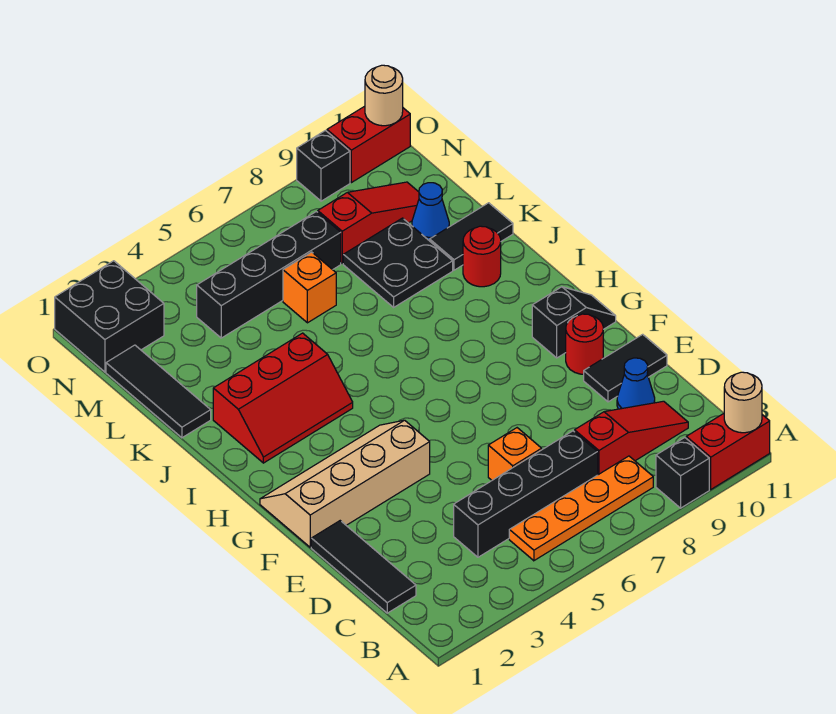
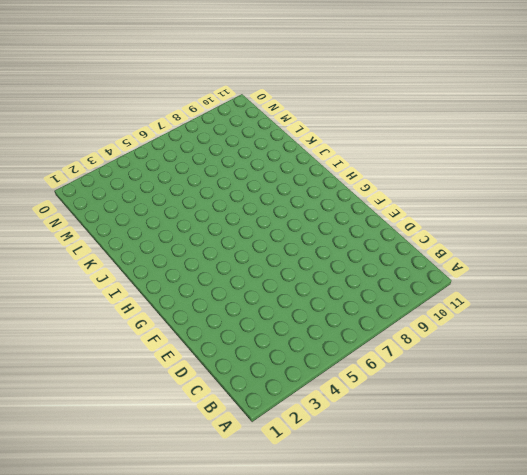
none -> black 1x1 brick [656,438,709,508]
none -> red 1x2 brick [686,414,770,489]
none -> orange 1x4 plate [509,456,653,561]

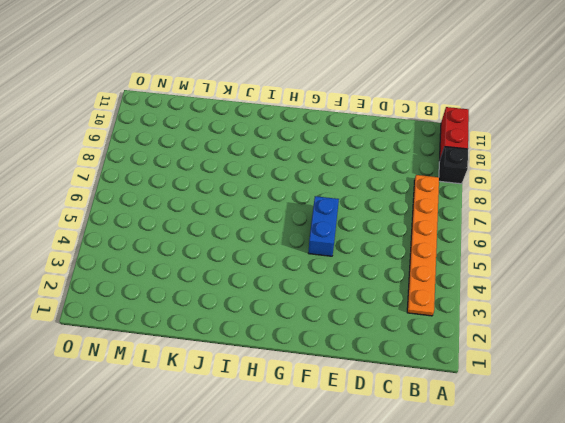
orange 1x6 plate [407,175,439,316] -> orange 1x4 plate [509,456,653,561]
blue 1x2 brick [309,196,339,256] -> none
none -> black 1x3 tile [311,521,416,613]
none -> black 1x4 brick [454,431,598,557]
none -> red 1x3 slope [575,401,688,475]

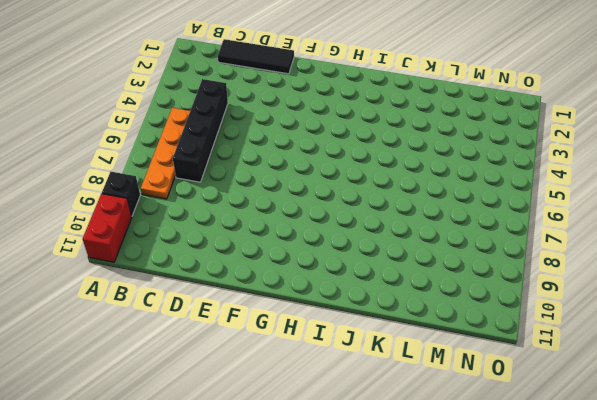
none -> red 1x3 slope [575,401,688,475]
none -> orange 1x1 brick [488,428,542,480]
none -> blue 1x1 cone [617,358,655,409]

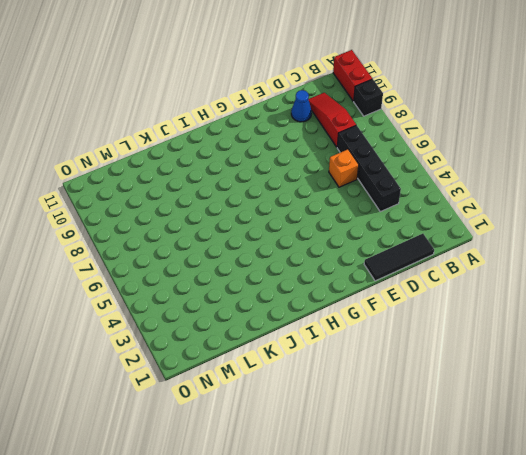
none -> orange 1x4 plate [509,456,653,561]
none -> black 1x2 tile [584,334,667,402]
none -> tan 2x4 slope [260,420,430,547]

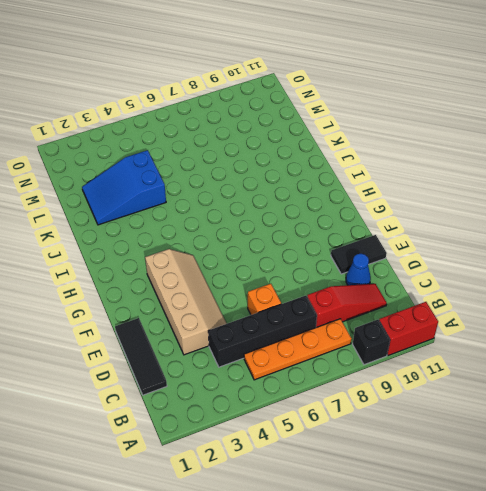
tan 2x4 slope [145,249,227,355] -> tan 2x4 slope turned to [260,420,430,547]
blue 2x3 slope [82,150,166,225] -> none
none -> red 1x1 round brick [566,314,603,374]
none -> black 1x2 slope [532,287,616,358]
none -> red 2x3 slope [213,333,353,463]

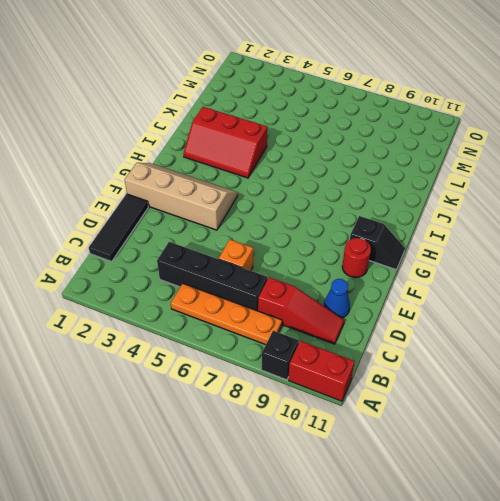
none -> black 1x2 tile [584,334,667,402]
none -> red 1x1 round brick [463,226,501,287]
none -> black 1x3 tile [106,345,211,438]

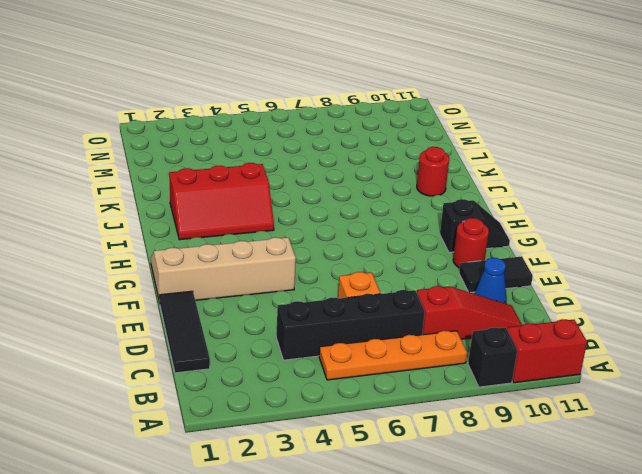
none -> black 1x3 tile [106,345,211,438]
none -> black 2x2 plate [343,218,453,307]
none -> black 1x2 tile [430,203,513,270]

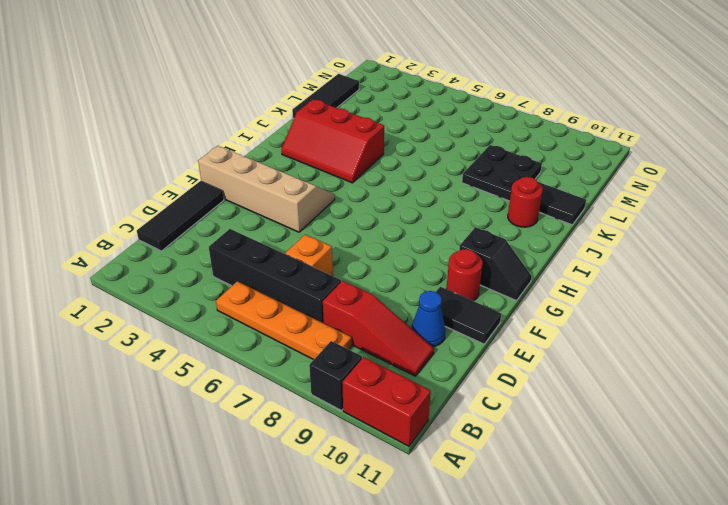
none -> orange 1x1 brick [283,252,336,323]
none -> blue 1x1 cone [412,183,449,241]
none -> black 1x4 brick [197,212,341,338]

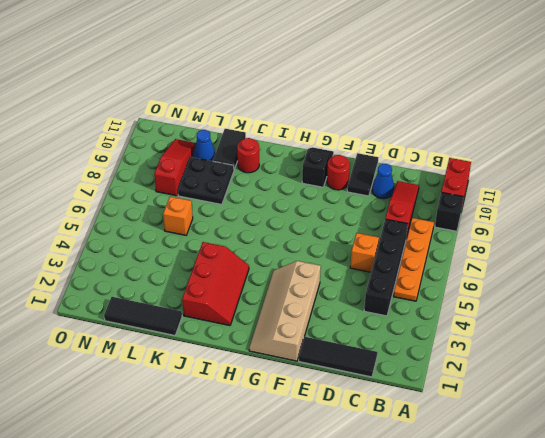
none -> black 1x4 brick [197,212,341,338]
none -> black 2x2 brick [55,261,164,372]
none -> black 1x1 brick [297,131,350,201]

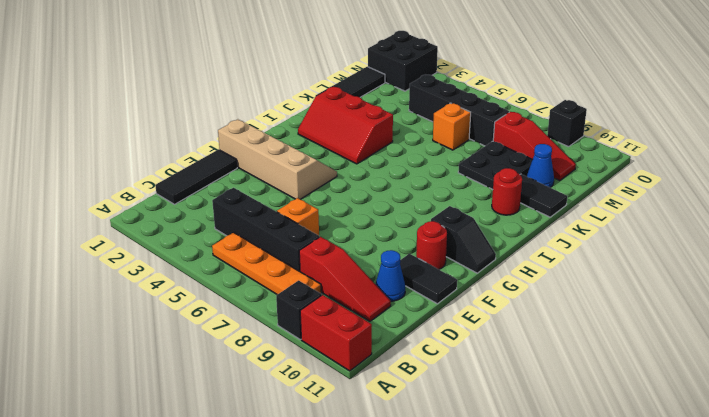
none -> red 1x2 brick [327,106,410,183]
none -> tan 1x1 round brick [724,372,762,433]
none -> tan 1x1 round brick [365,65,403,126]

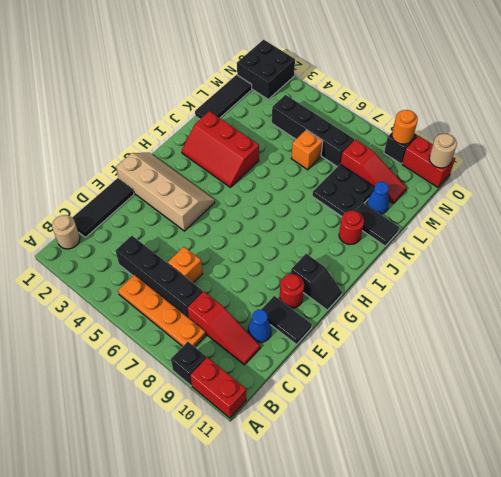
tan 1x1 round brick [52,215,80,249] -> tan 1x1 round brick moved to [724,372,762,433]
orange 1x1 round brick [392,110,418,144] -> none

